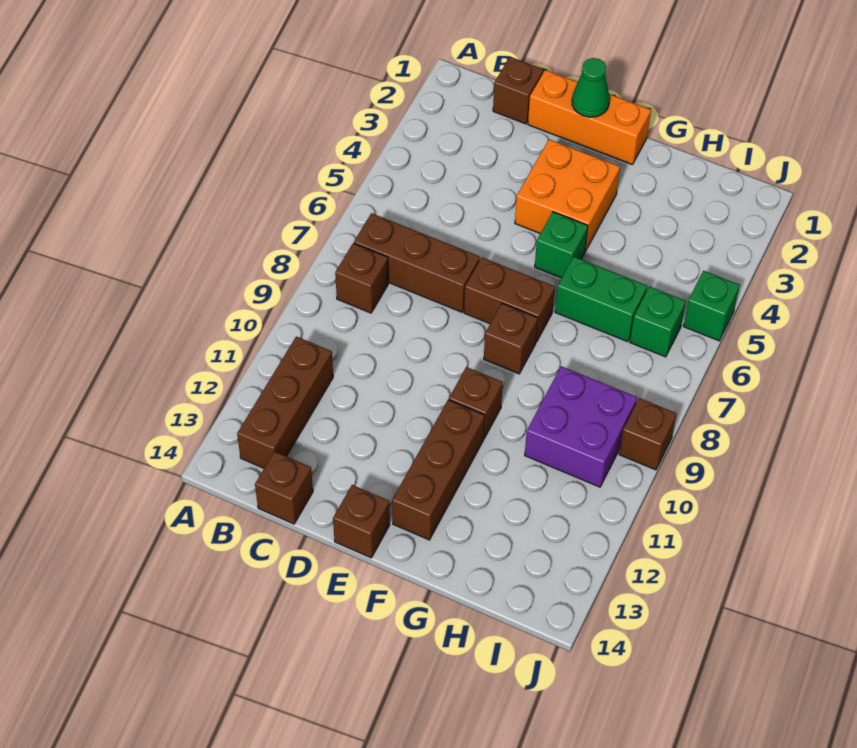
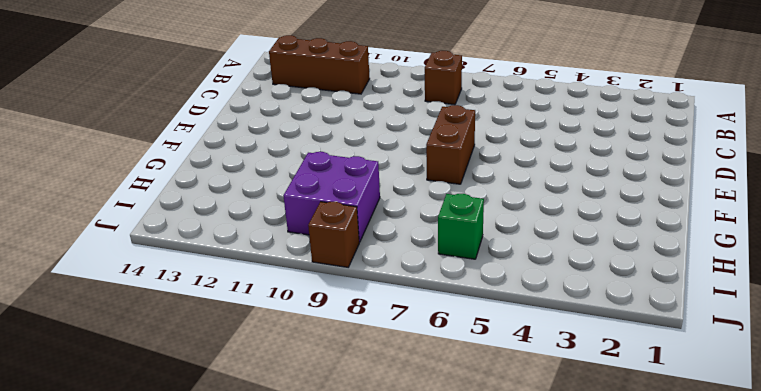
none -> brown 1x3 brick [354,213,480,312]
none -> brown 1x1 brick [493,57,543,124]
none -> brown 1x1 brick [255,452,313,524]

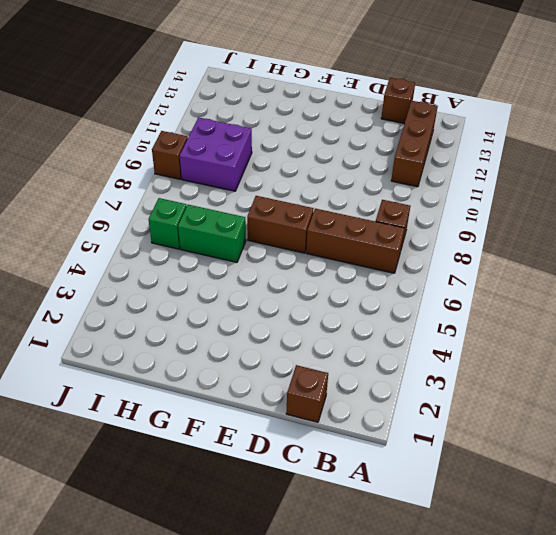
none -> orange 1x3 brick [528,70,651,165]
none -> orange 2x2 brick [515,139,620,251]
none -> brown 1x1 brick [333,485,390,558]

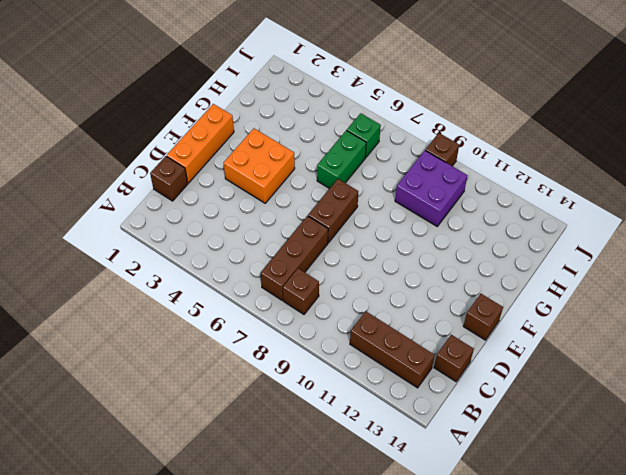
none -> green 1x1 brick [535,212,588,278]
none -> brown 1x1 brick [484,303,538,374]
none -> brown 1x1 brick [449,367,503,438]

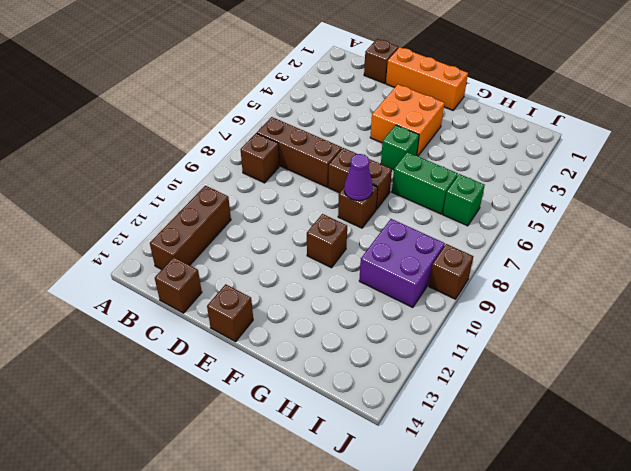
purple 1x1 cone [344,154,373,201] -> none
none -> brown 1x3 brick [392,400,485,540]
none -> green 1x1 brick [683,271,740,341]
none -> green 1x1 cone [572,58,610,117]

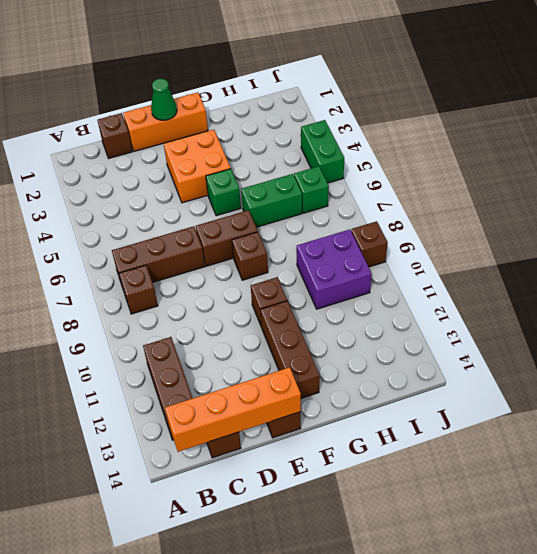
orange 1x4 brick [165,367,301,452] -> none
green 1x2 brick [301,120,344,183] -> green 1x1 brick [683,271,740,341]

